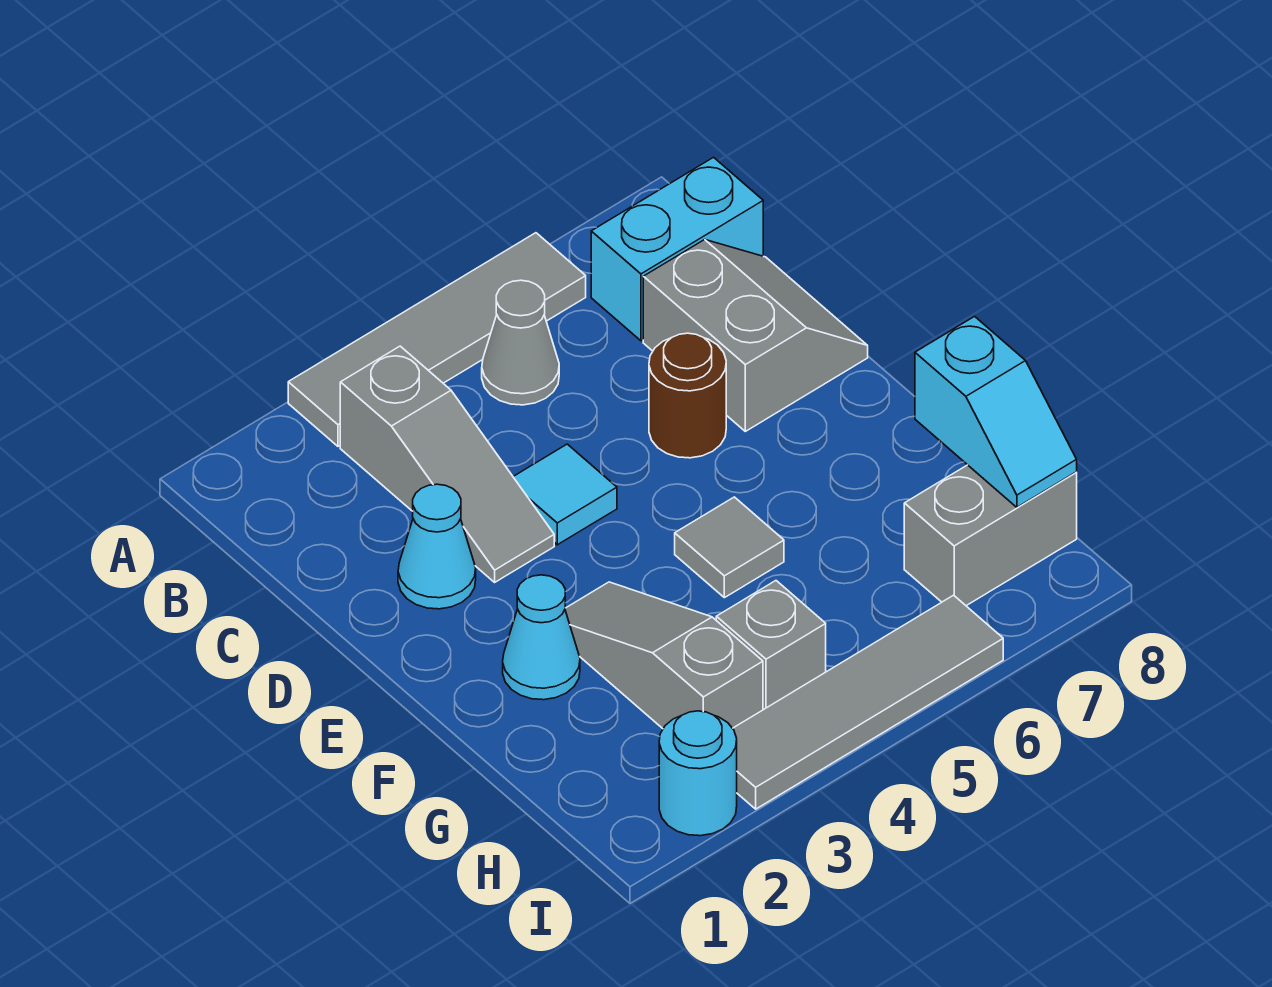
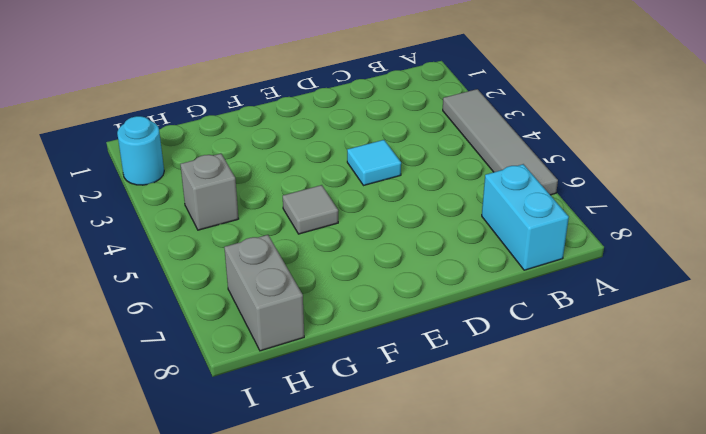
none -> grey 1x3 slope [340,346,554,582]
none -> grey 1x1 cone [482,280,559,405]
none -> grey 2x2 slope [643,240,868,431]

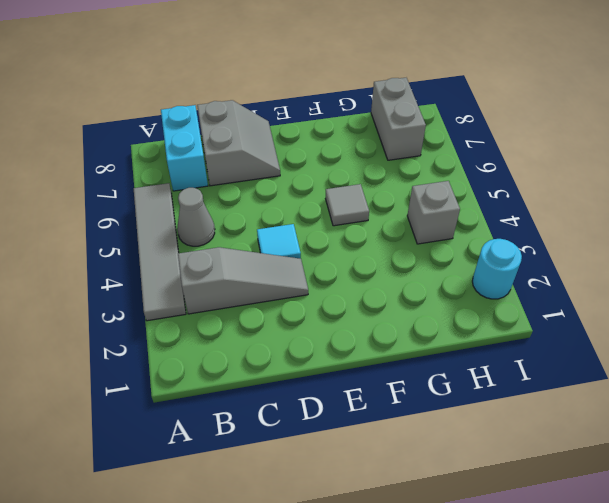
grey 2x2 slope [197,100,280,186] -> grey 2x2 slope turned to [643,240,868,431]
none -> cyan 1x1 cone [398,484,476,609]
none -> brown 1x1 round brick [649,333,726,458]
none -> cyan 1x1 cone [503,575,580,700]

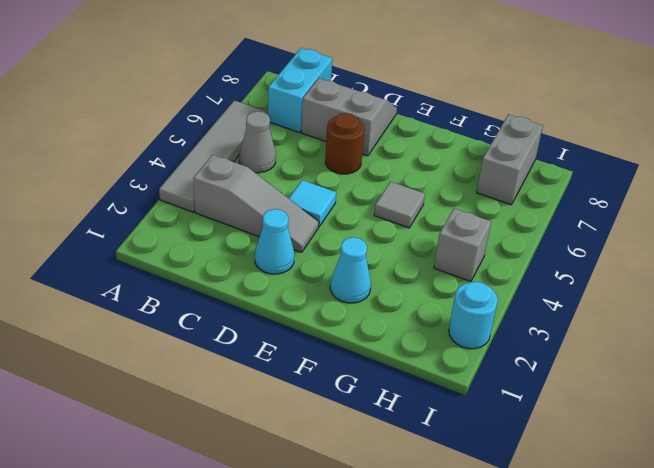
none -> grey 1x3 slope [565,582,763,729]
none -> grey 1x4 tile [733,595,1003,809]
none -> cyan 1x2 slope [915,316,1077,507]

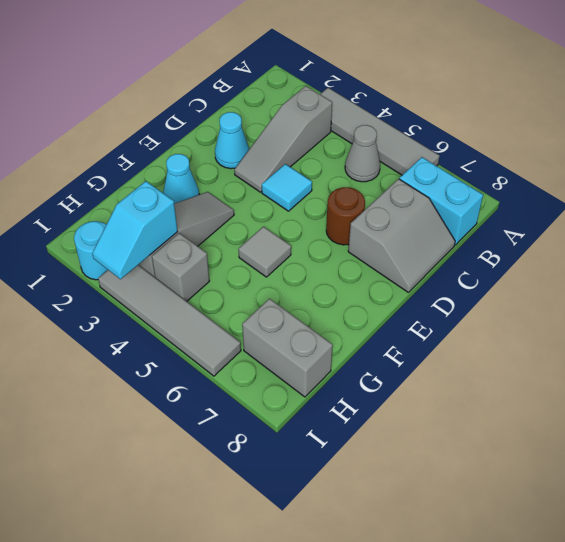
cyan 1x2 slope [92,181,178,279] -> cyan 1x2 slope moved to [915,316,1077,507]

